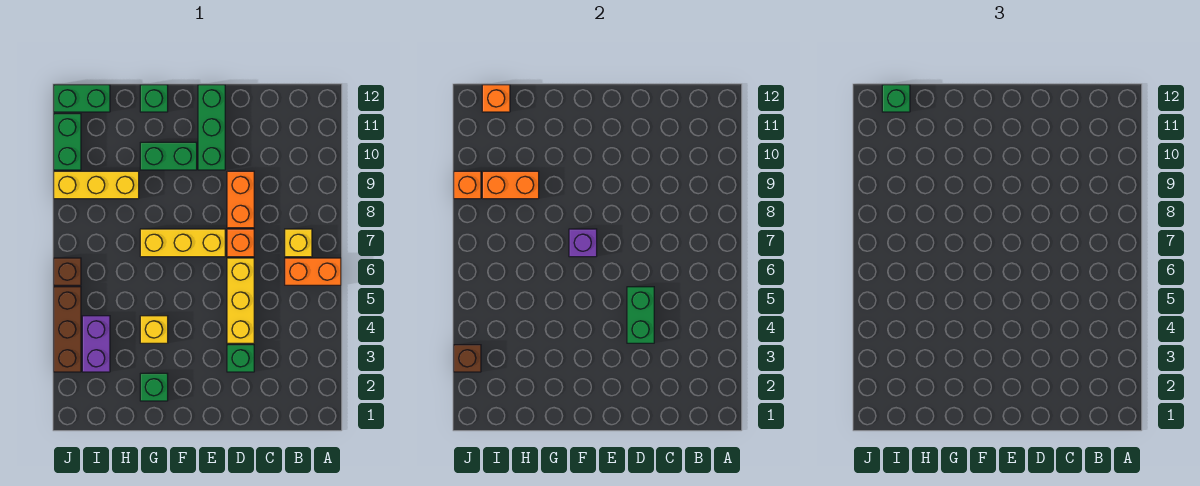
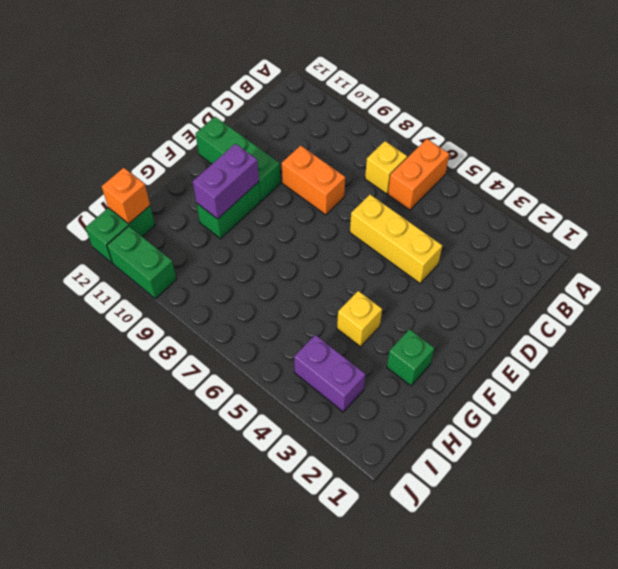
purple 1x2 brick [193,144,259,219] -> none
none -> green 1x1 brick [227,345,254,372]
none -> orange 1x1 brick [227,229,254,257]
none -> yellow 1x3 brick [140,229,225,257]

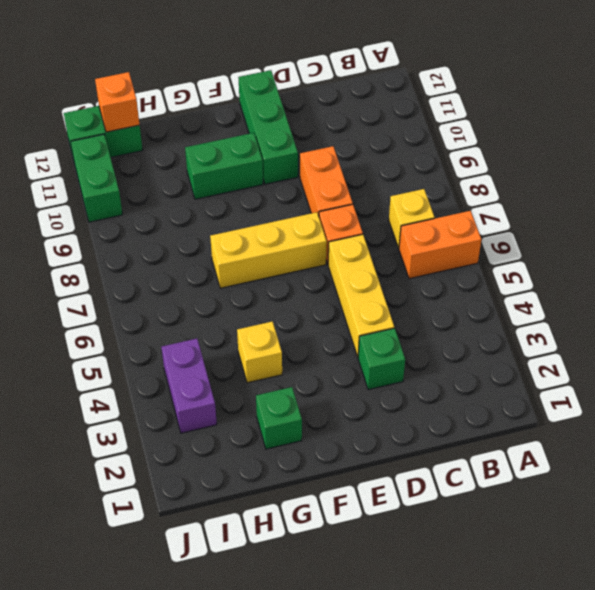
none -> green 1x1 brick [140,85,168,112]
none -> yellow 1x3 brick [54,171,139,199]
none -> brown 1x3 brick [54,287,81,372]

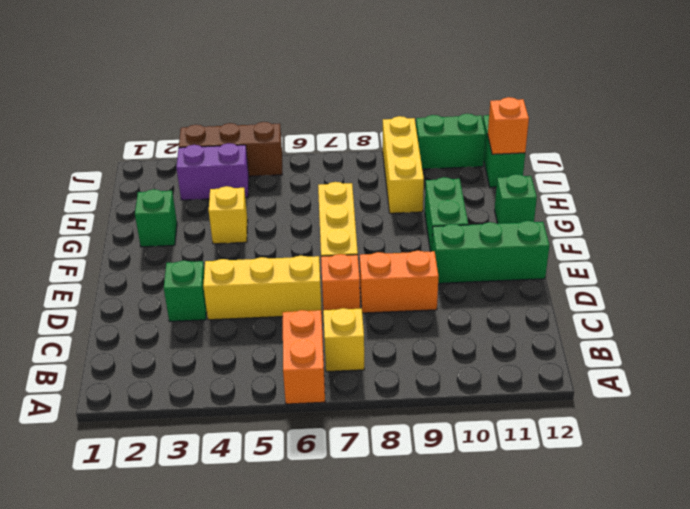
none -> brown 1x1 brick [54,258,81,285]
none -> green 1x2 brick [627,287,654,343]
none -> purple 1x1 brick [569,229,597,257]

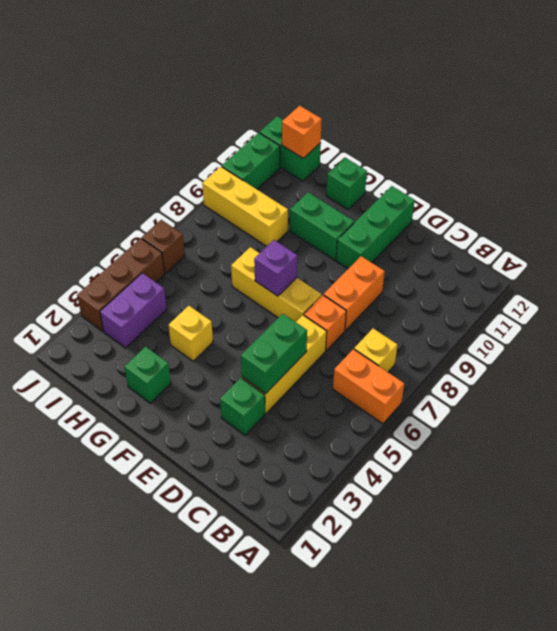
none -> orange 1x2 brick [482,171,539,199]
none -> brown 1x1 brick [454,345,481,372]
none -> orange 1x1 brick [454,171,481,199]

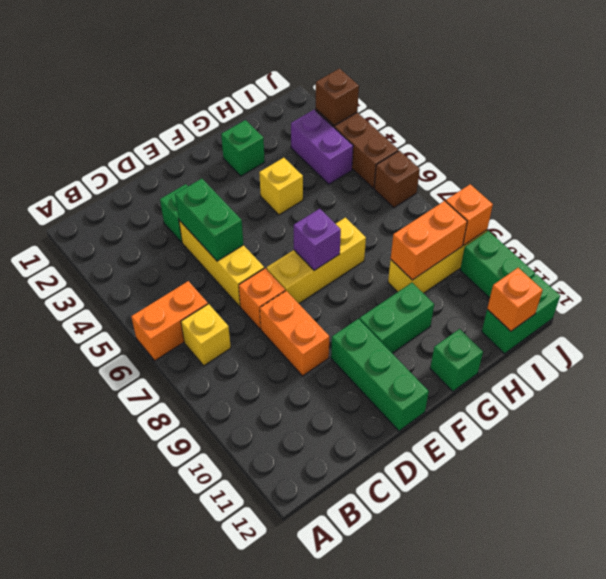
none -> green 1x1 brick [882,85,910,112]

